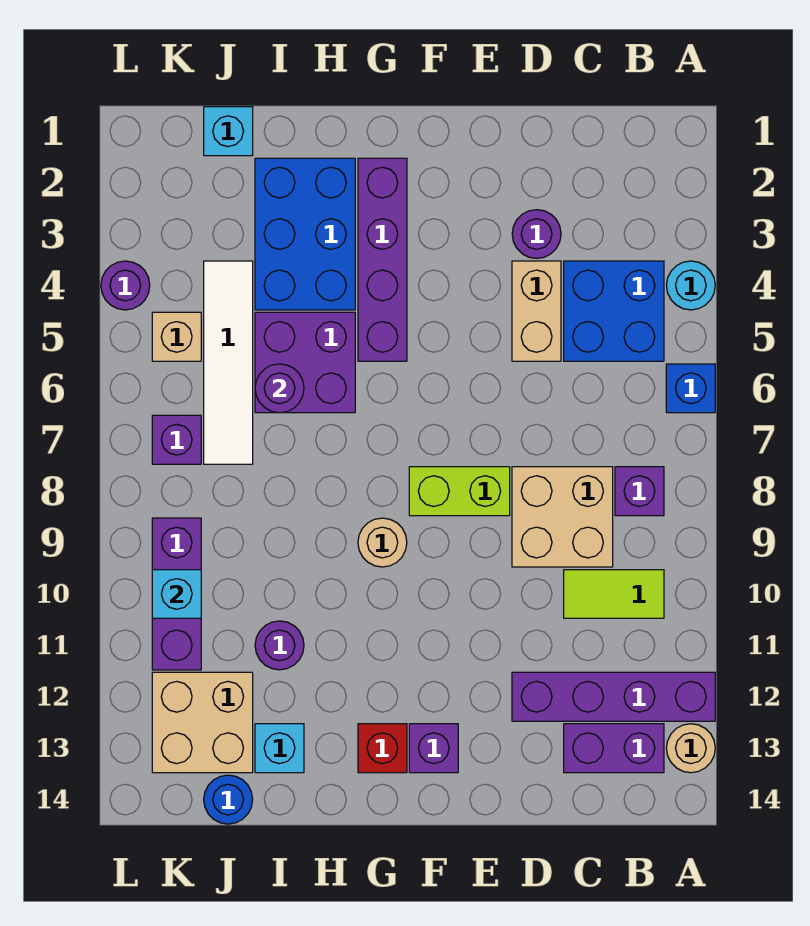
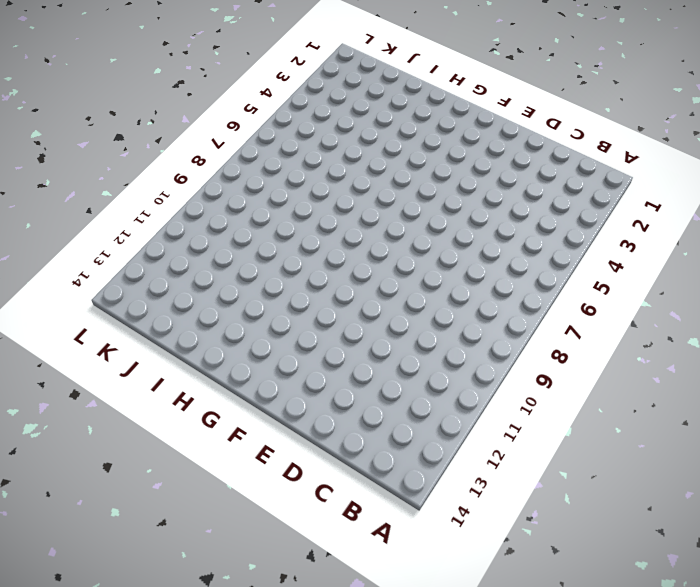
none -> cyan 1x1 round brick [666,261,715,310]
none -> blue 1x1 brick [666,364,715,413]
none -> purple 1x4 brick [512,672,715,721]
none -> tan 1x1 round brick [666,724,715,773]

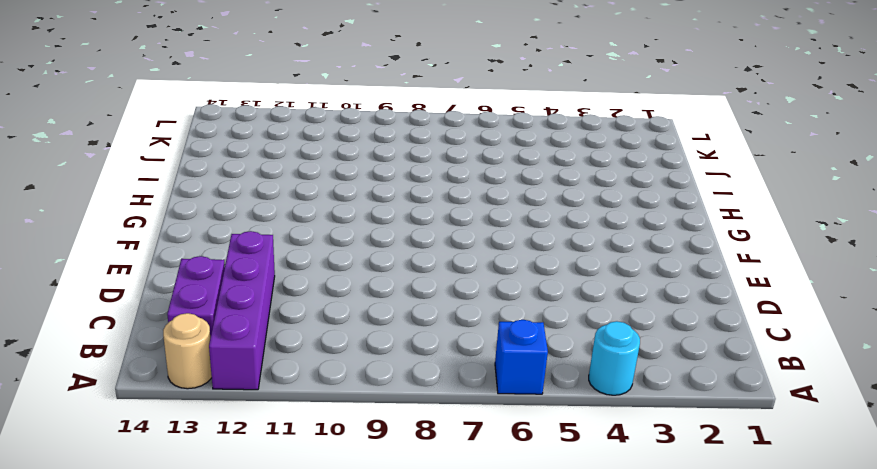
none -> blue 2x2 brick [564,261,664,361]
none -> purple 1x1 brick [615,467,664,516]
none -> lime 1x2 tile [564,570,664,618]
none -> tan 2x2 brick [512,467,613,567]

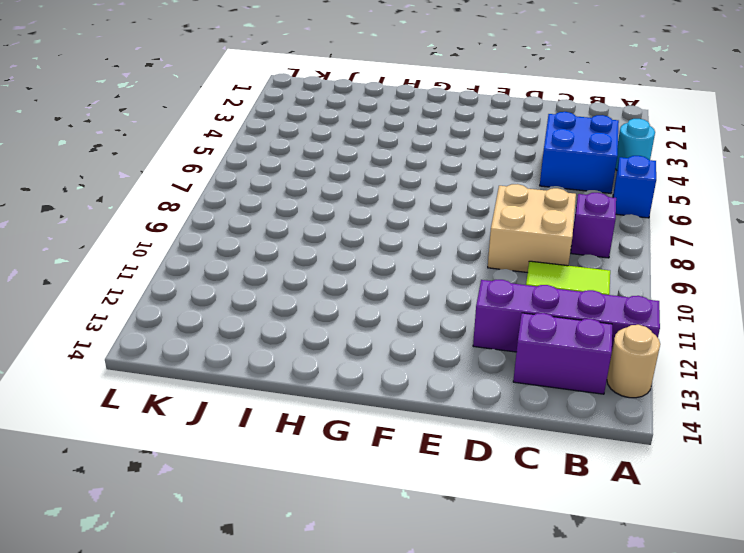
none -> purple 1x1 round brick [512,210,561,259]
none -> tan 1x2 brick [512,261,561,361]
none -> lime 1x2 brick [409,467,510,516]
none -> purple 1x1 brick [409,724,458,773]

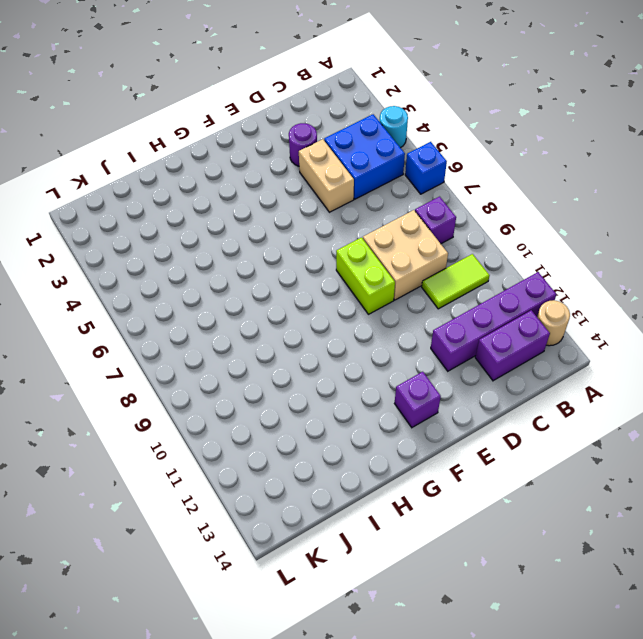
lime 1x2 brick [336,238,395,314] -> lime 1x2 brick turned to [409,467,510,516]
none -> purple 1x4 brick [358,158,407,361]
none -> tan 1x1 round brick [358,518,407,567]
none -> red 1x1 brick [358,724,407,773]
none -> blue 2x3 brick [255,158,355,310]

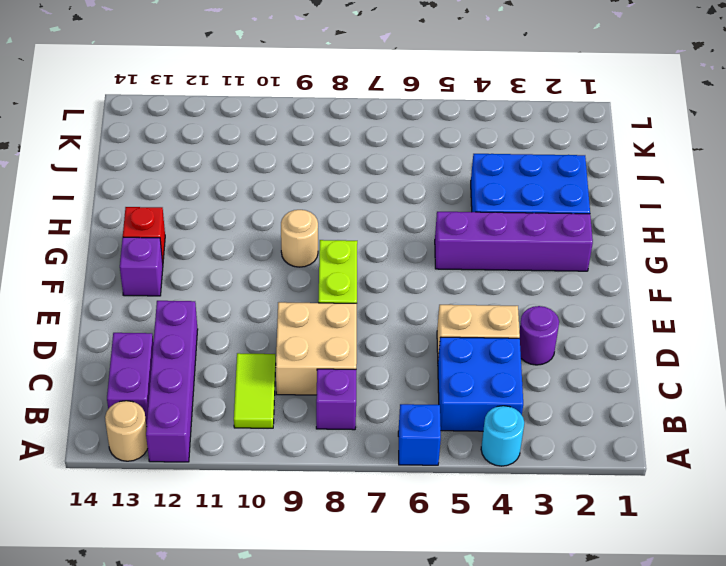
none -> purple 2x2 brick [255,312,355,413]
none -> purple 1x1 round brick [255,621,304,670]
none -> cyan 1x1 brick [255,724,304,773]
none -> cyan 1x1 brick [204,107,253,156]

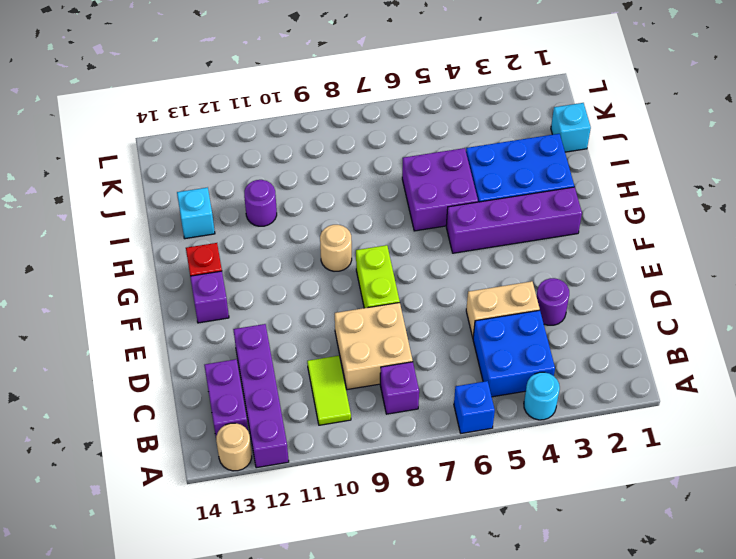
none -> white 1x4 tile [204,261,253,464]
none -> tan 2x2 brick [152,672,253,773]
none -> blue 1x1 round brick [204,775,253,824]
none -> tan 1x1 brick [152,312,201,361]

